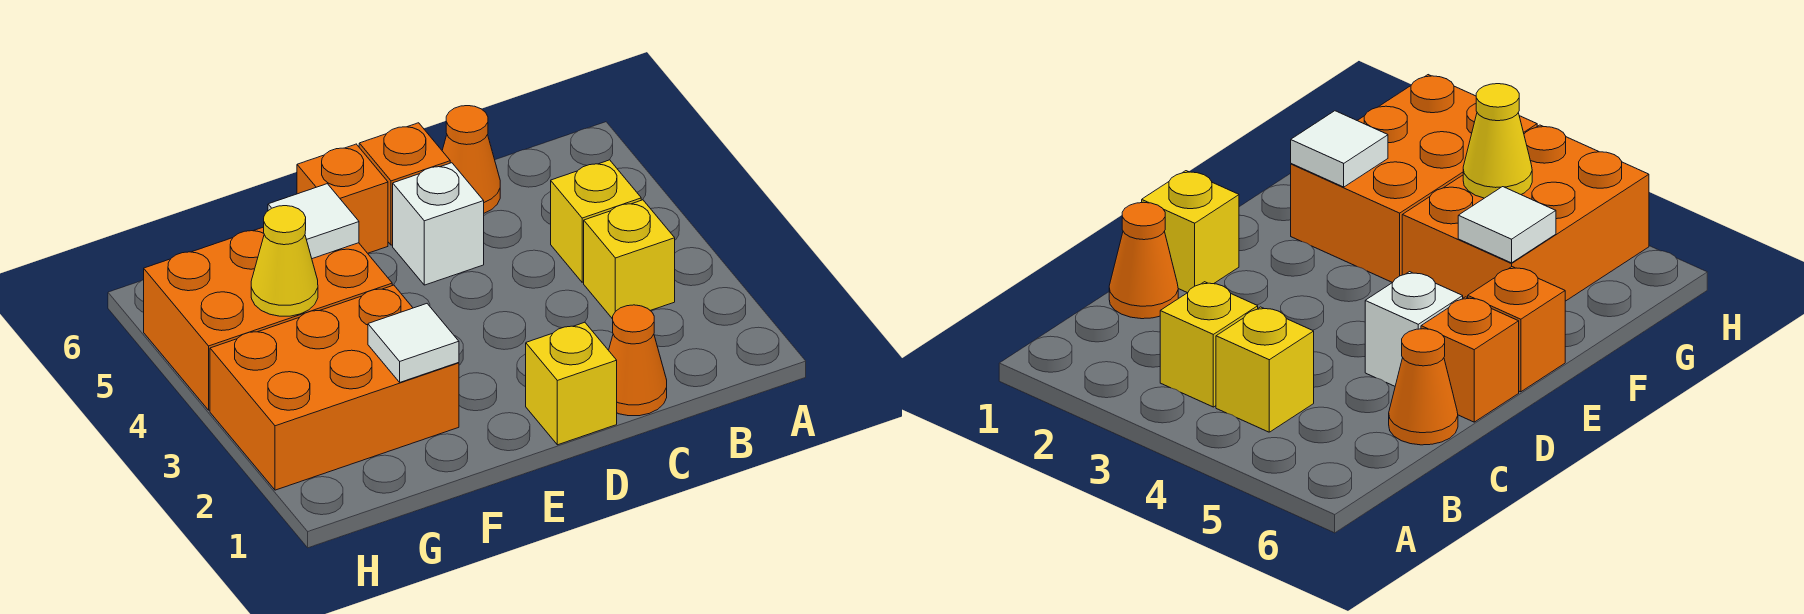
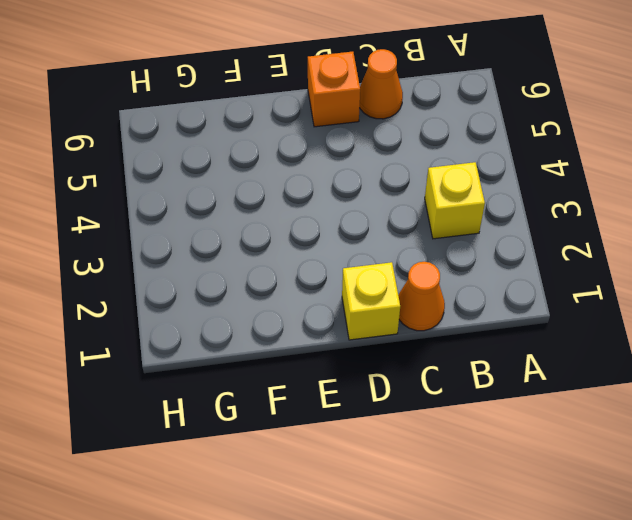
none -> yellow 1x1 brick [551,160,641,282]
none -> white 1x1 brick [393,163,484,285]
none -> orange 1x1 brick [297,144,388,253]

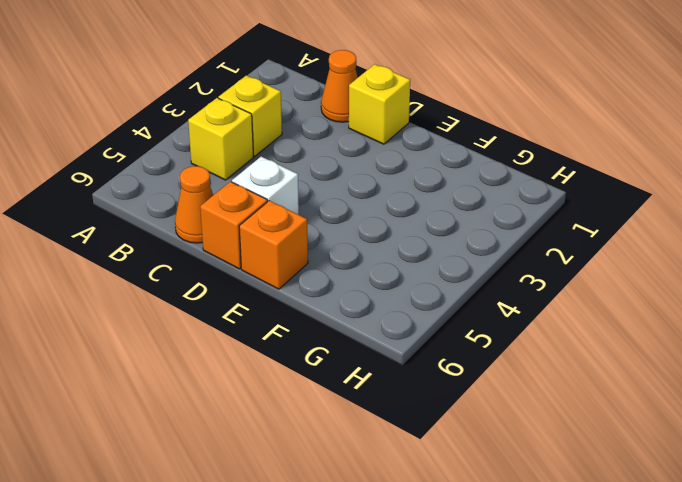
none -> orange 2x3 brick [210,285,459,490]
none -> orange 2x3 brick [144,227,392,410]
none -> white 1x1 tile [368,304,459,382]

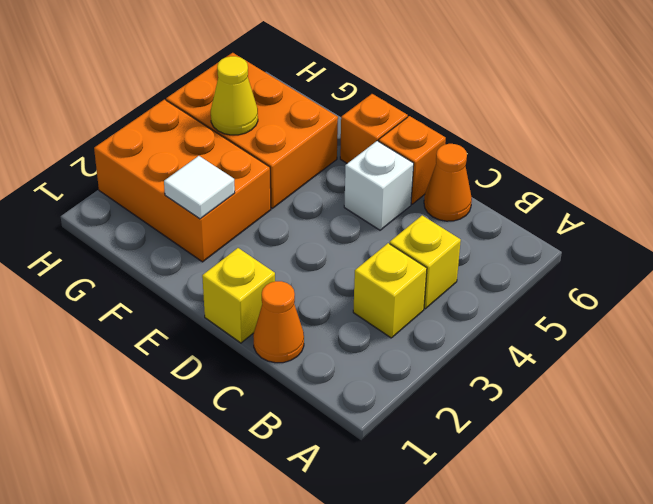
none -> white 1x1 tile [268,184,359,259]

